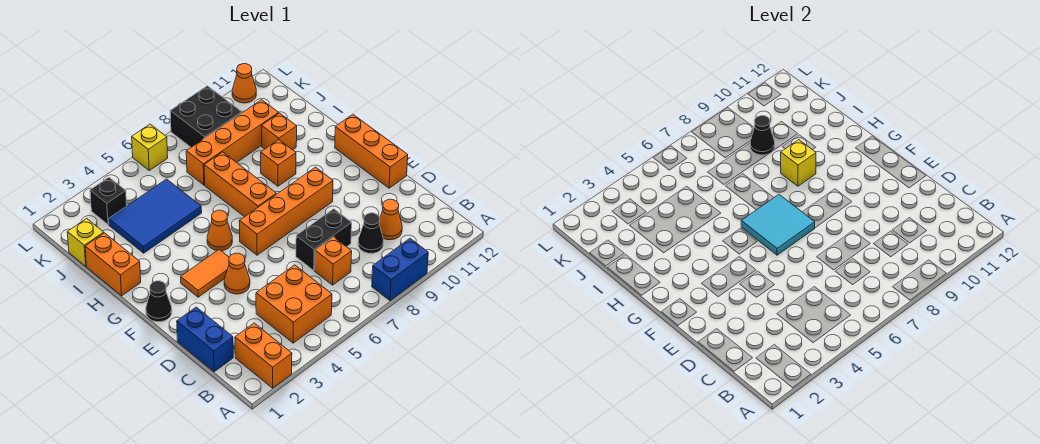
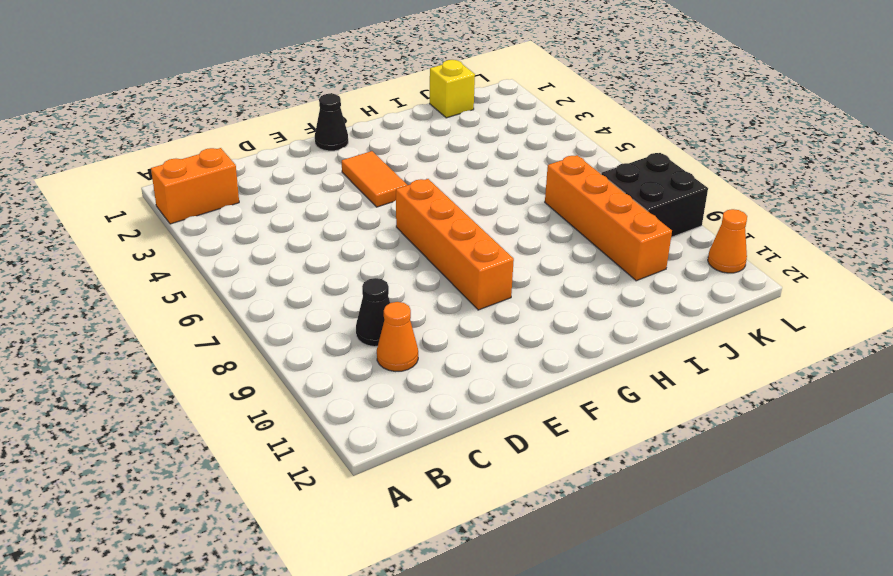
none -> blue 1x2 brick [372,239,428,301]
none -> orange 2x2 brick [256,265,332,343]
none -> blue 1x2 brick [177,307,233,372]

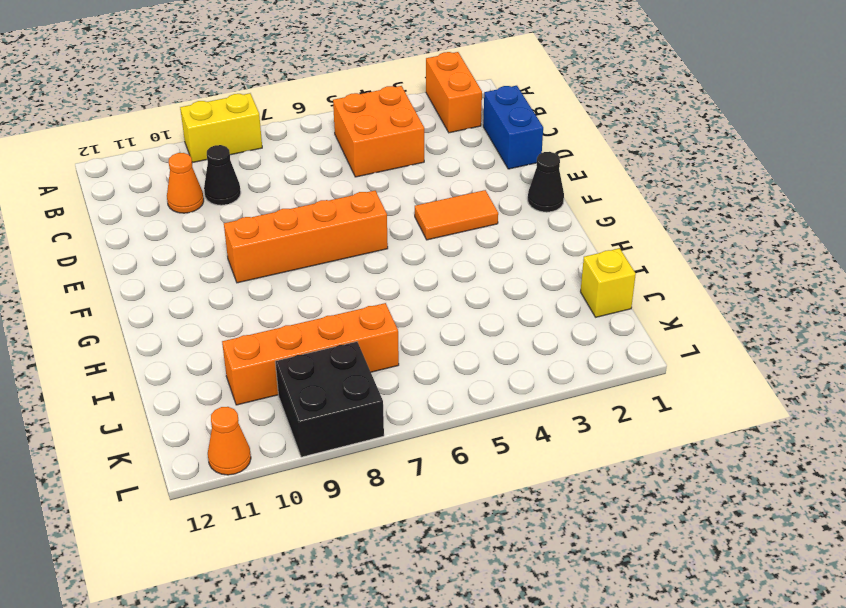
yellow 1x2 brick [180,93,262,162] -> blue 1x2 brick [372,239,428,301]
none -> orange 1x1 brick [315,237,352,285]
none -> black 1x2 brick [296,209,352,270]
none -> orange 1x1 cone [224,253,250,294]

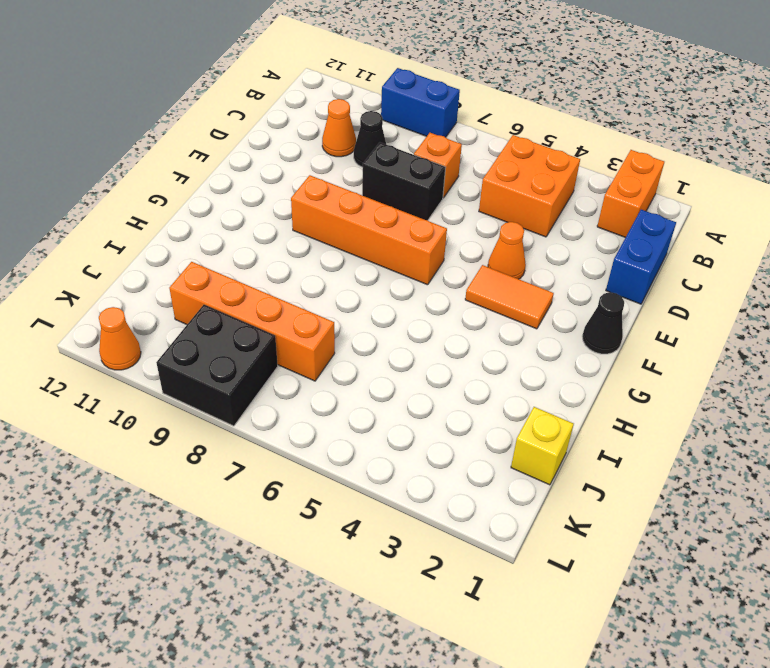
none -> orange 1x3 brick [335,115,408,188]
none -> orange 1x1 cone [207,210,232,251]
none -> orange 1x3 brick [204,152,276,217]

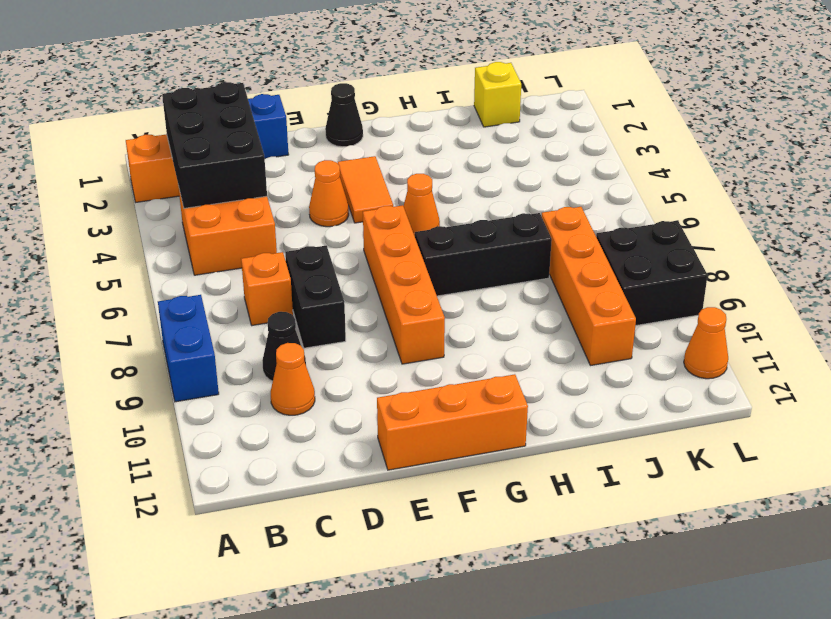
black 2x3 brick [162,82,267,208] -> none
black 1x3 brick [415,213,552,296] -> orange 1x3 brick [204,152,276,217]
none -> orange 1x2 brick [85,233,141,296]
none -> orange 1x1 brick [261,140,296,186]
none -> blue 2x3 tile [109,179,202,253]

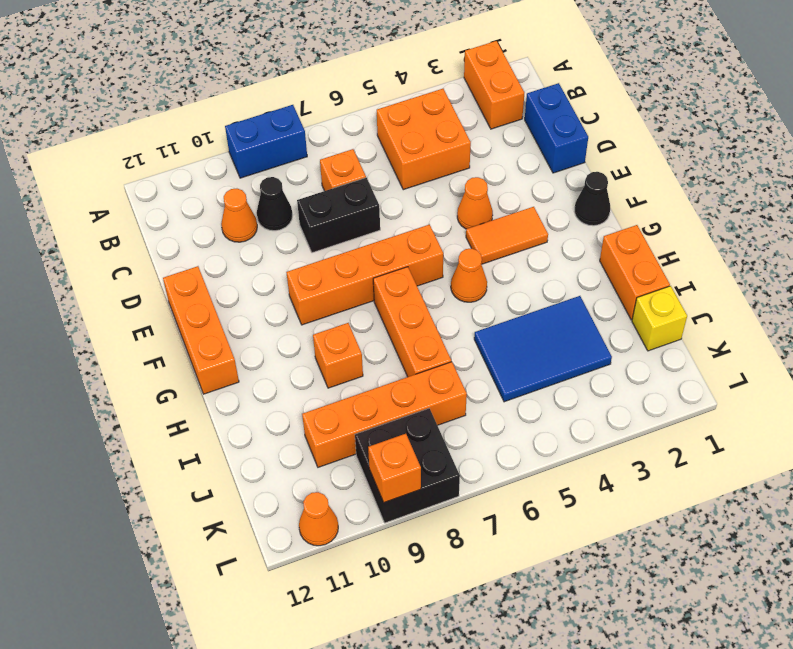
orange 1x1 brick [368,434,421,502] -> orange 1x1 brick moved to [262,113,297,150]
none -> black 1x1 brick [90,177,127,224]
none -> yellow 1x1 brick [132,124,168,170]
none -> cyan 2x2 tile [741,194,815,255]

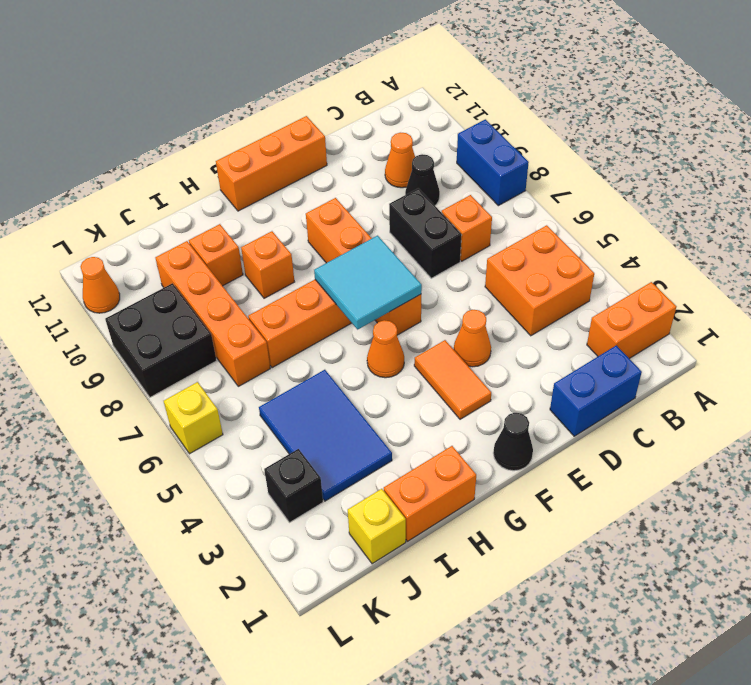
none -> yellow 1x1 brick [781,140,816,186]
none -> black 1x1 cone [750,116,775,155]

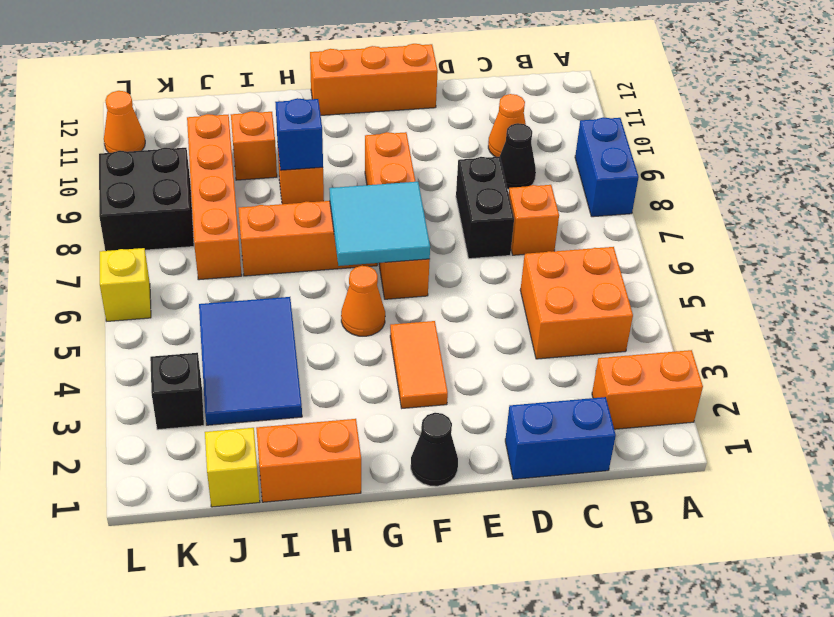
blue 1x1 brick [275,98,323,170] -> yellow 1x1 brick [781,140,816,186]
none -> orange 1x1 cone [224,253,250,294]
none -> black 1x1 cone [750,116,775,155]

